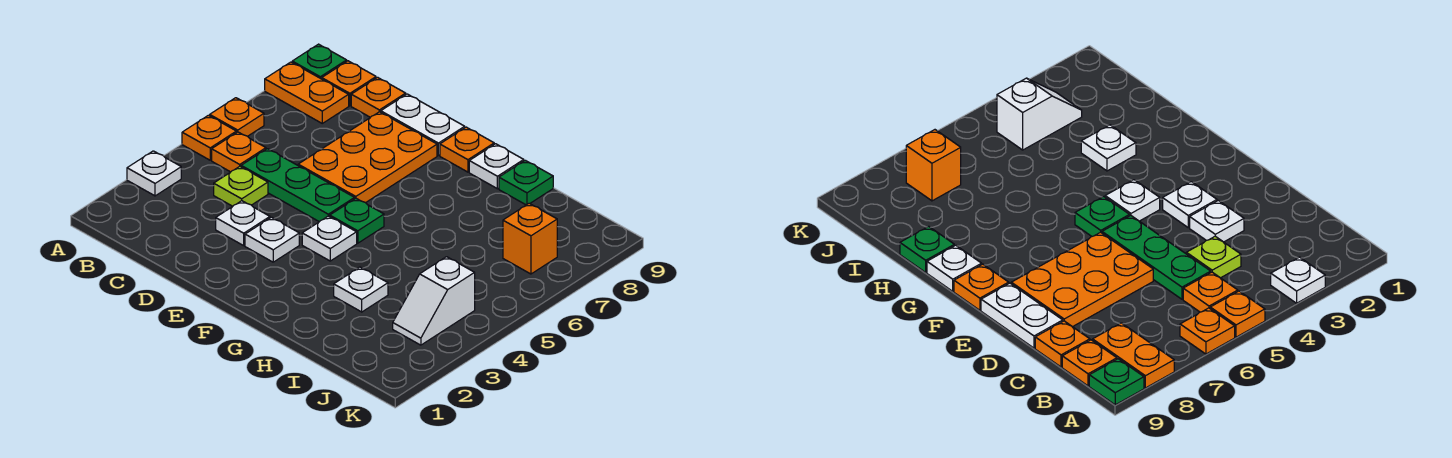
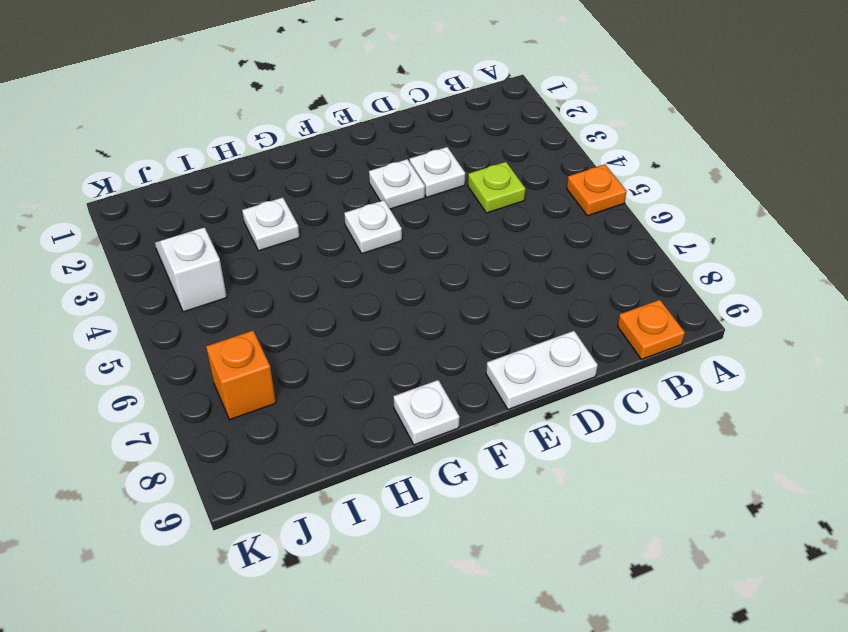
none -> white 1x1 plate [127,151,181,196]
none -> orange 1x1 plate [210,98,264,136]
none -> orange 1x2 plate [265,62,349,123]

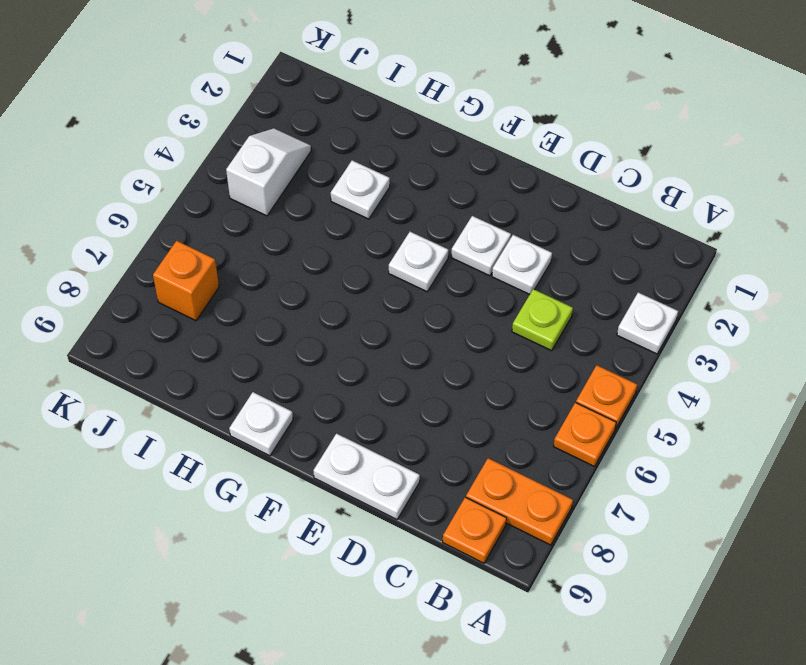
none -> green 1x1 plate [292,44,347,79]
none -> orange 1x1 plate [212,132,266,172]
none -> green 1x3 plate [241,149,355,222]

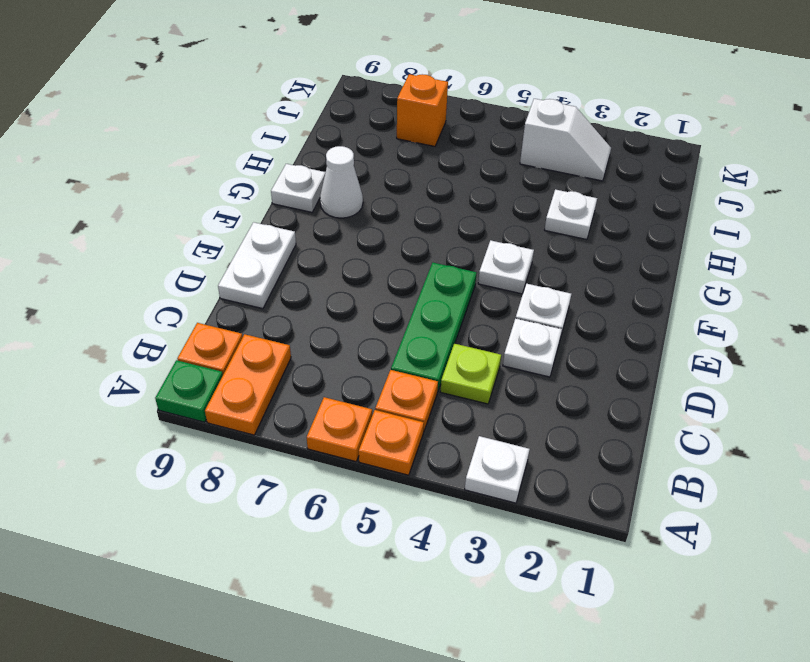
white 1x1 cone [320,146,363,218] -> none
none -> orange 1x1 plate [351,77,406,117]
none -> orange 2x3 plate [298,112,437,203]
none -> green 1x1 plate [330,199,384,243]

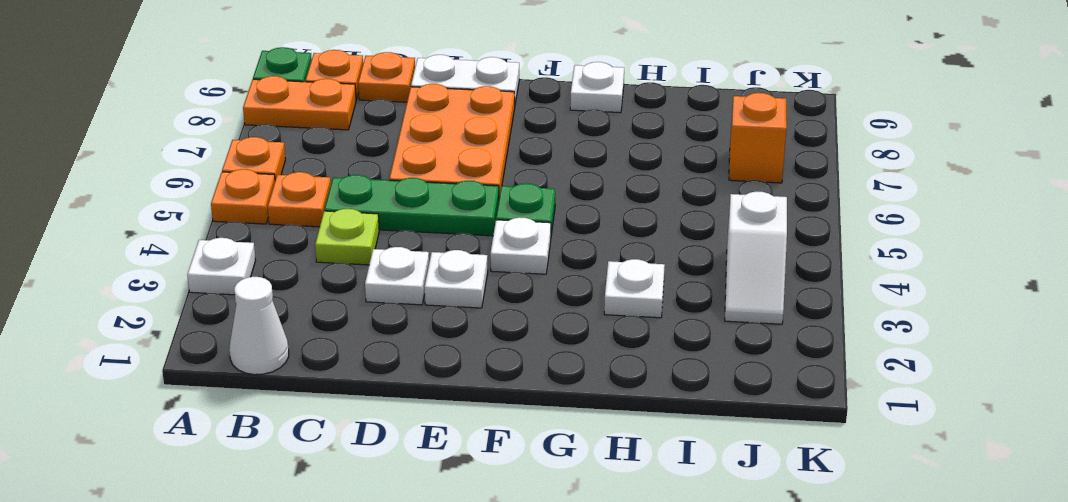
white 1x1 cone [229,277,289,375] -> none
none -> orange 1x1 plate [440,127,494,172]
none -> green 1x1 plate [499,160,553,205]

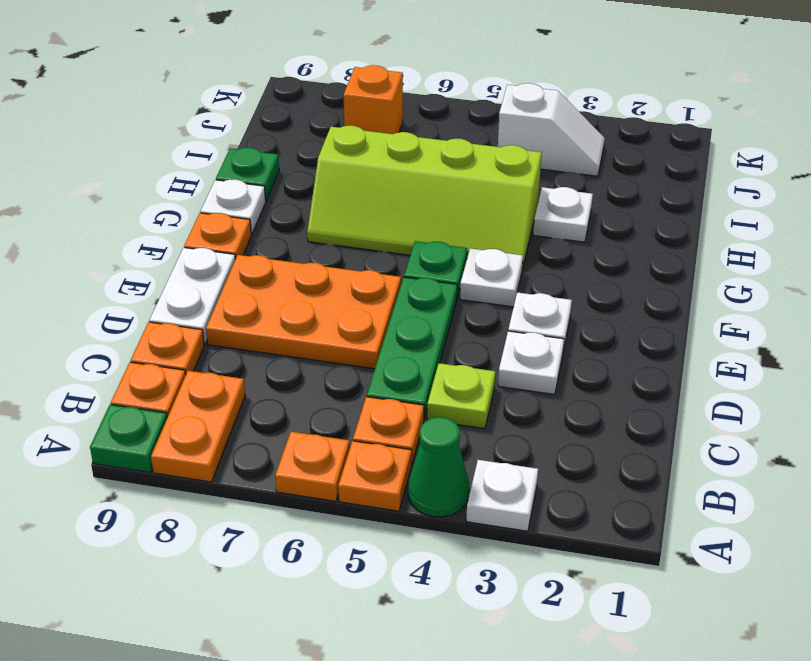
green 1x1 cone [408,417,469,517] -> none
lime 2x4 slope [307,126,542,269] -> none

